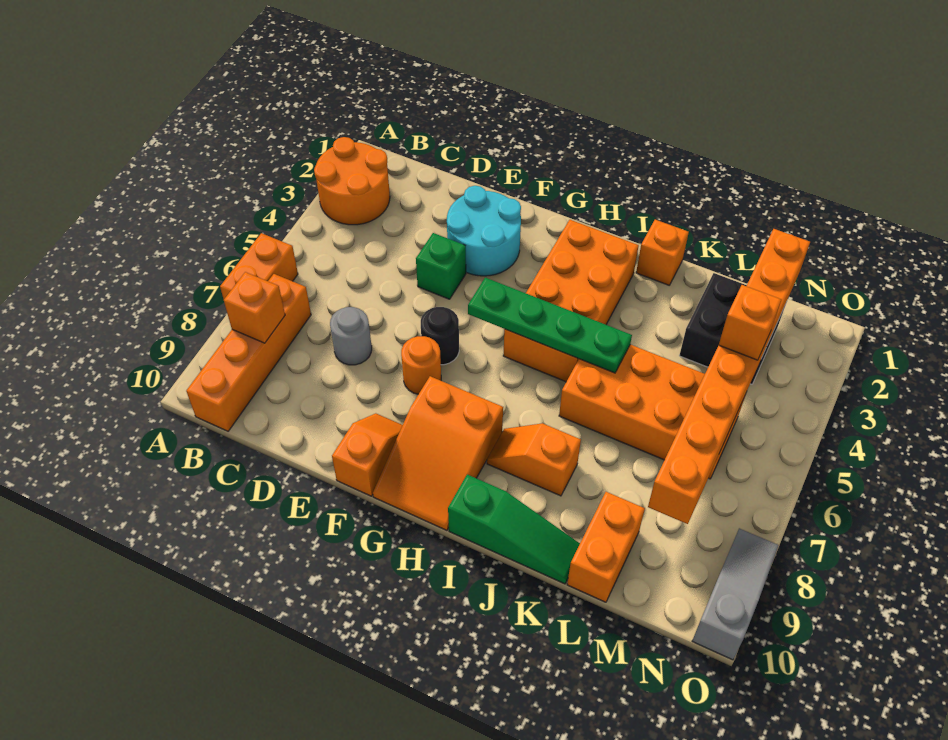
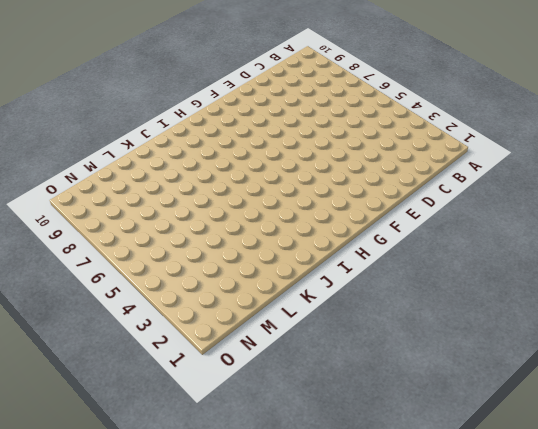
none -> orange 2x2 round brick [314,137,390,225]
none -> orange 1x2 brick [220,233,298,299]
none -> orange 1x4 brick [186,274,311,431]

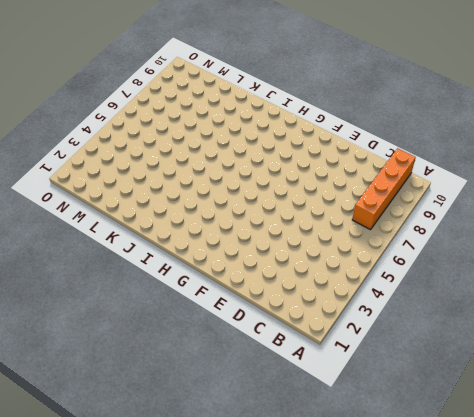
none -> orange 2x2 round brick [314,137,390,225]
none -> orange 1x2 brick [220,233,298,299]
none -> grey 1x1 round brick [330,307,372,365]

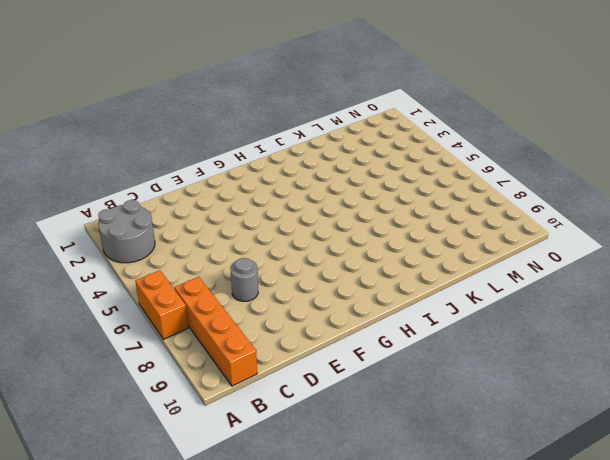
grey 2x2 round brick [98,200,155,263] -> orange 2x2 round brick [314,137,390,225]
none -> cyan 2x2 round brick [447,186,521,276]
none -> green 1x1 brick [416,233,466,299]
none -> black 1x1 round brick [421,307,459,365]

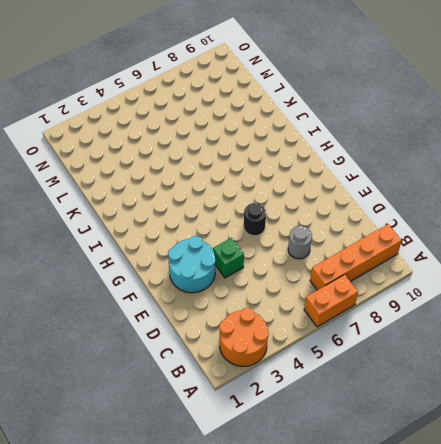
none -> orange 1x1 round brick [401,336,441,394]
none -> orange 1x2 slope [332,413,403,496]
none -> orange 2x3 slope [373,376,503,530]

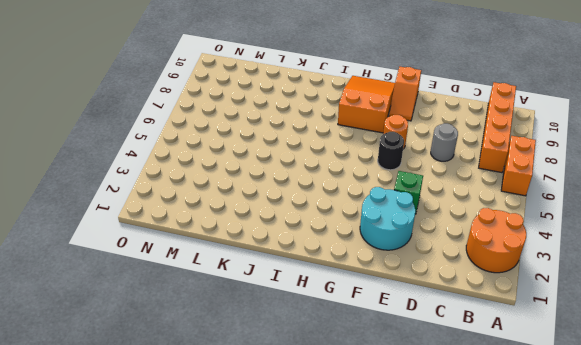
none -> orange 2x4 brick [503,220,639,382]
none -> orange 1x2 slope [487,423,581,496]
none -> green 1x3 slope [448,475,580,584]

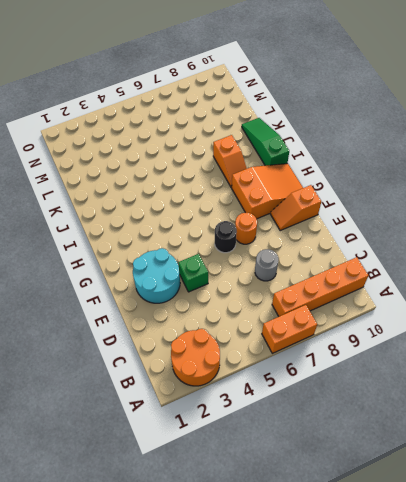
none -> orange 2x4 brick [503,220,639,382]
none -> orange 1x1 brick [636,220,689,285]
none -> orange 2x4 brick [559,345,745,479]

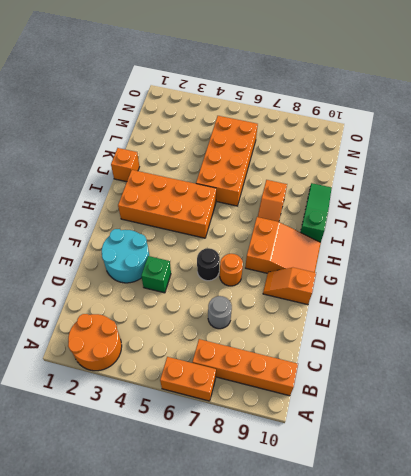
none -> black 2x2 brick [679,273,786,384]
none -> orange 1x2 brick [567,492,645,602]
none -> grey 1x3 slope [692,528,779,660]

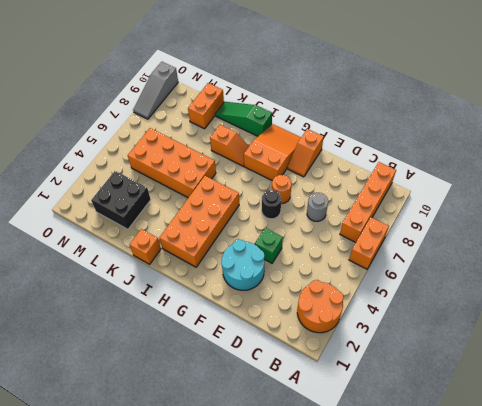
none -> orange 1x1 brick [224,272,285,343]
none -> green 1x4 plate [468,278,632,373]
none -> orange 1x8 brick [648,229,810,524]

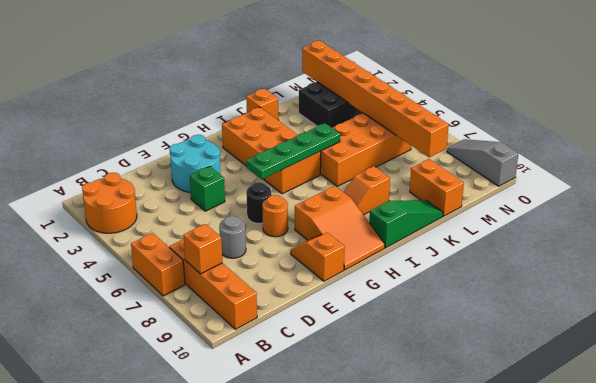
none -> orange 1x1 brick [719,285,781,360]

